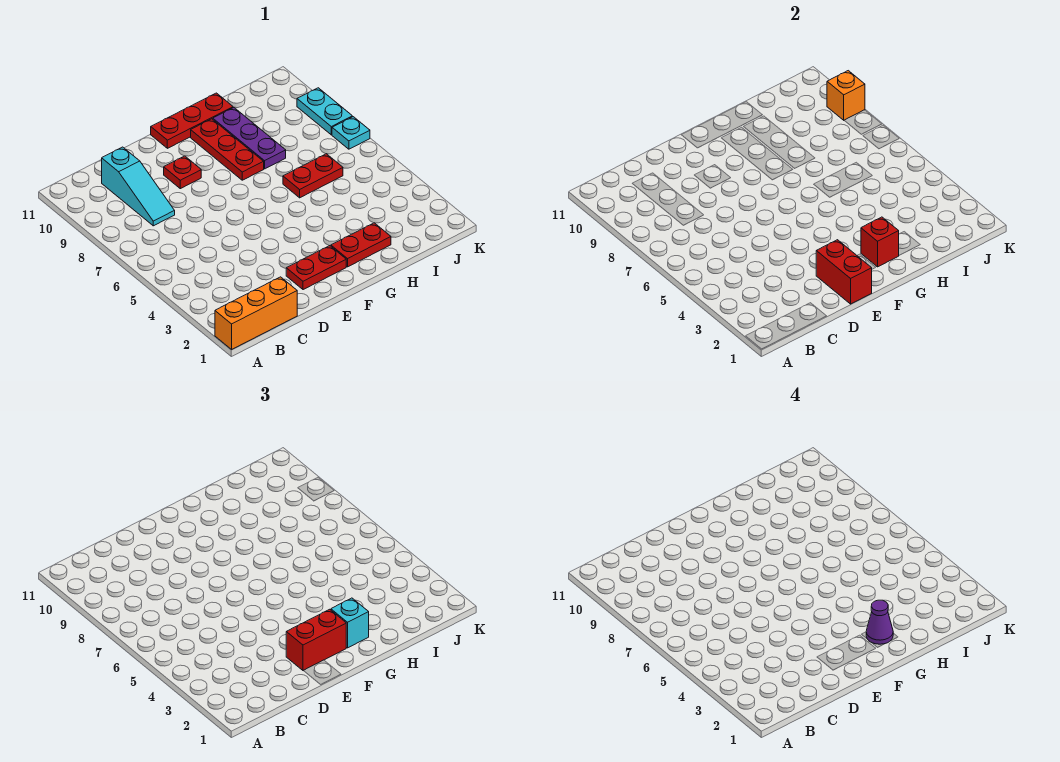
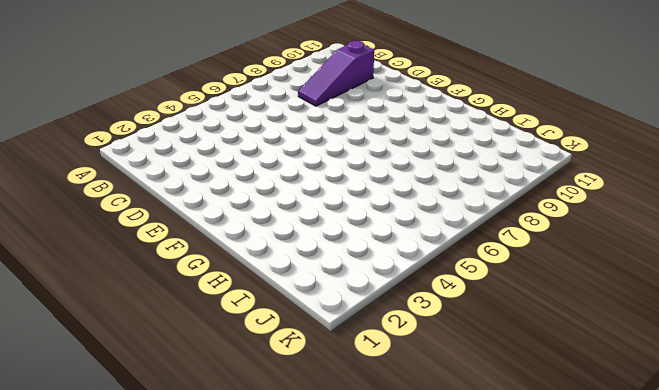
purple 1x3 slope [298,41,374,106] -> cyan 1x3 slope [102,147,175,226]
none -> orange 1x3 brick [215,277,297,349]
none -> red 1x2 plate [286,246,346,290]
none -> red 1x1 plate [164,156,201,189]

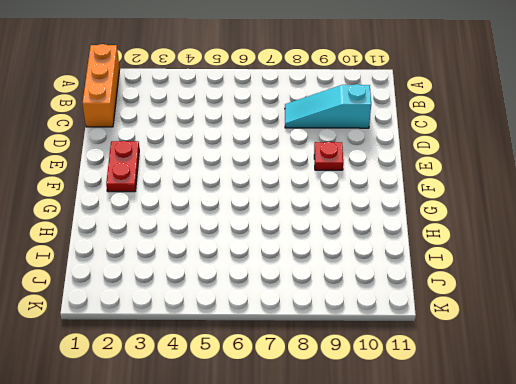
none -> red 1x3 plate [151,93,233,148]
none -> red 1x2 plate [331,223,391,267]
none -> red 1x3 plate [191,119,264,180]

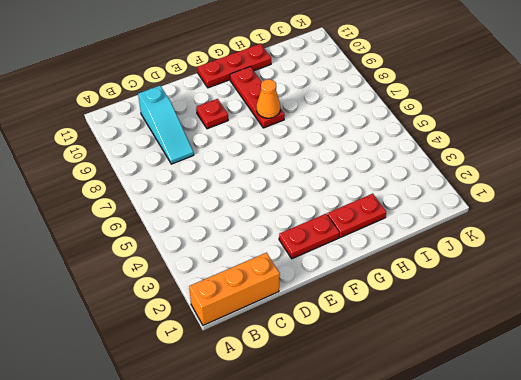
orange 1x1 cone [257,79,280,118] -> none
none -> red 1x2 plate [283,154,343,198]
none -> purple 1x3 plate [213,107,286,169]
none -> cyan 1x1 plate [332,117,370,149]

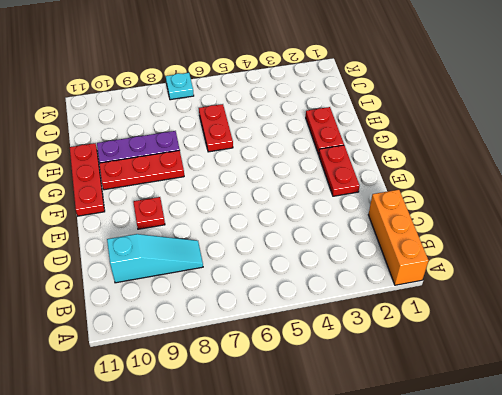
none -> cyan 1x2 plate [297,88,352,135]
none -> red 1x2 brick [816,240,872,304]
none -> red 1x1 brick [861,217,899,267]

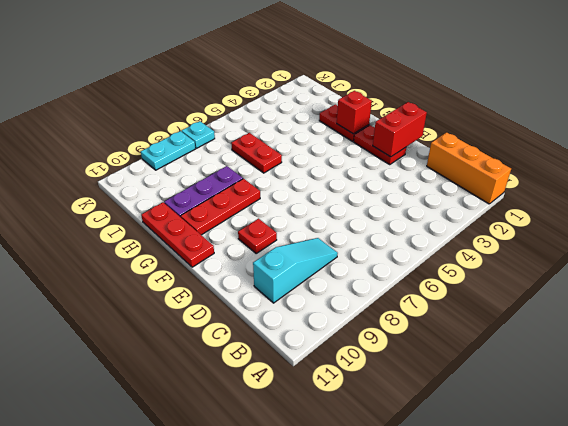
none -> orange 1x1 brick [827,71,865,120]
none -> red 1x2 brick [286,609,346,671]
none -> cyan 1x1 brick [331,598,369,648]

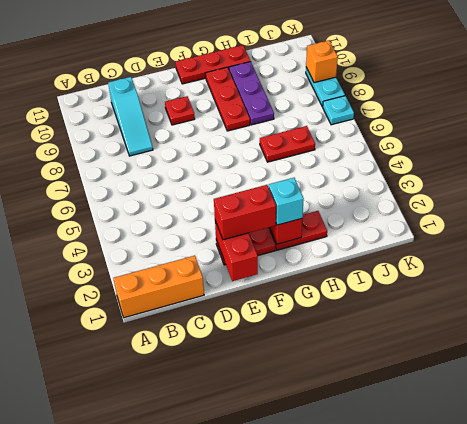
none -> purple 1x1 cone [866,600,893,644]

